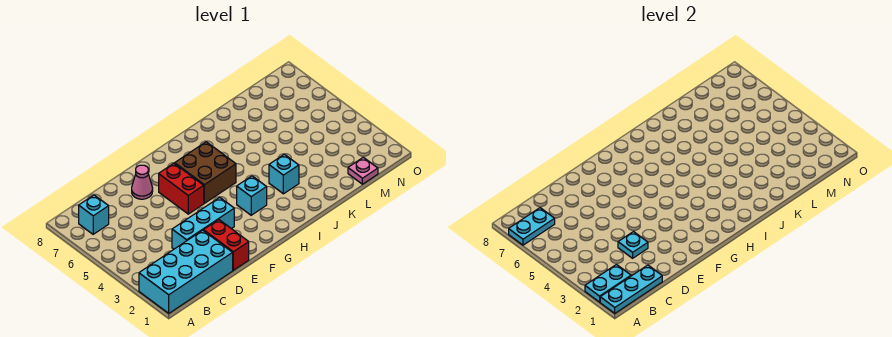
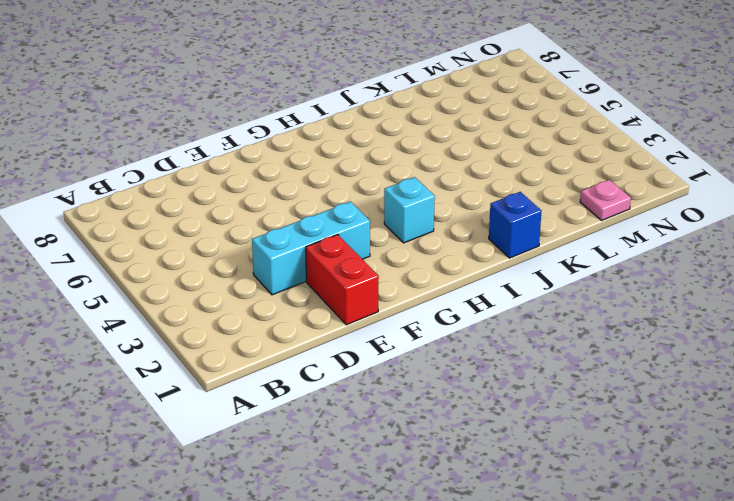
blue 1x1 brick [489,192,541,258] -> none
none -> cyan 2x4 brick [139,230,233,313]
none -> cyan 1x1 brick [79,195,109,234]
none -> pink 1x1 cone [132,165,153,199]

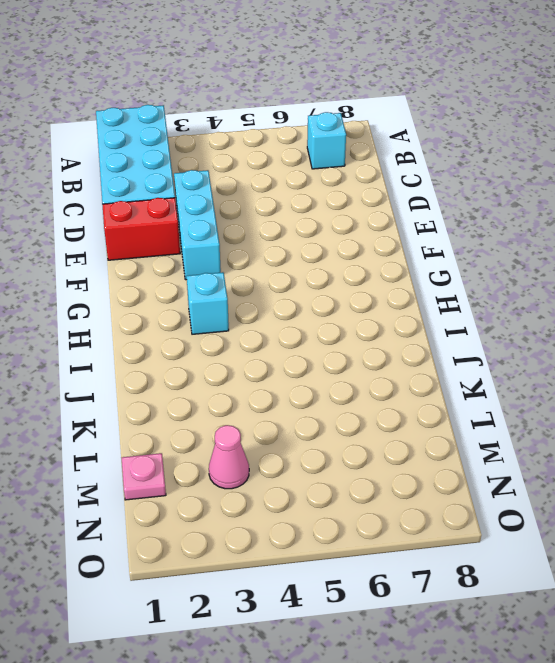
pink 1x1 cone [209,425,249,489] -> pink 1x1 cone moved to [132,165,153,199]
none -> red 1x2 brick [159,163,204,214]
none -> brown 2x2 brick [175,142,236,203]
none -> cyan 1x1 brick [269,154,299,194]

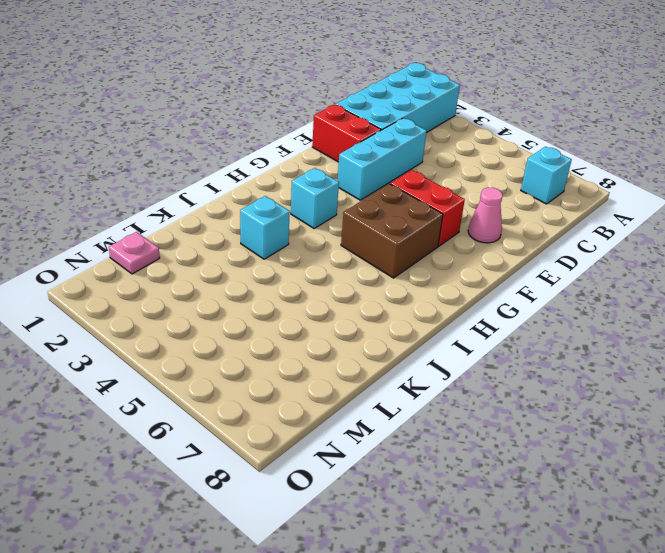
none -> cyan 1x3 plate [600,265,662,313]
none -> cyan 1x2 plate [585,265,631,302]
none -> cyan 1x2 plate [509,208,555,245]

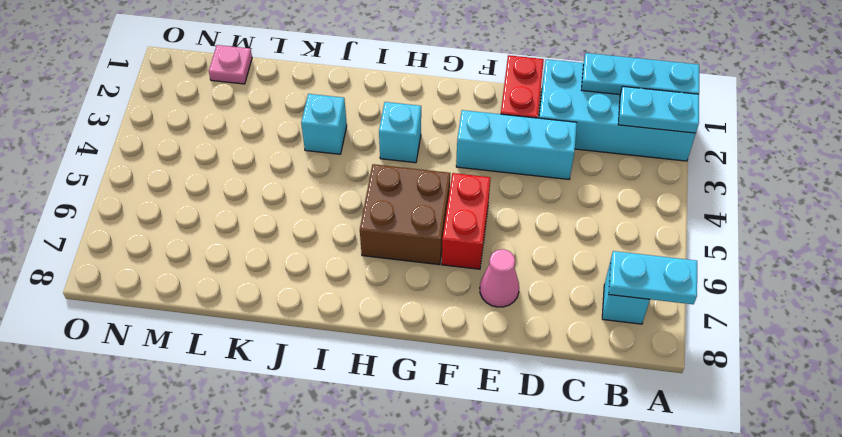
none -> cyan 1x1 plate [618,232,648,258]

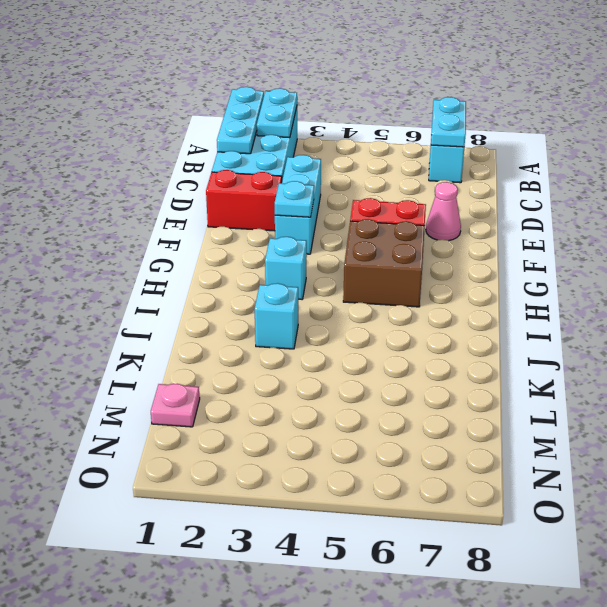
cyan 1x1 plate [275,181,314,217] -> cyan 1x1 plate moved to [618,232,648,258]

